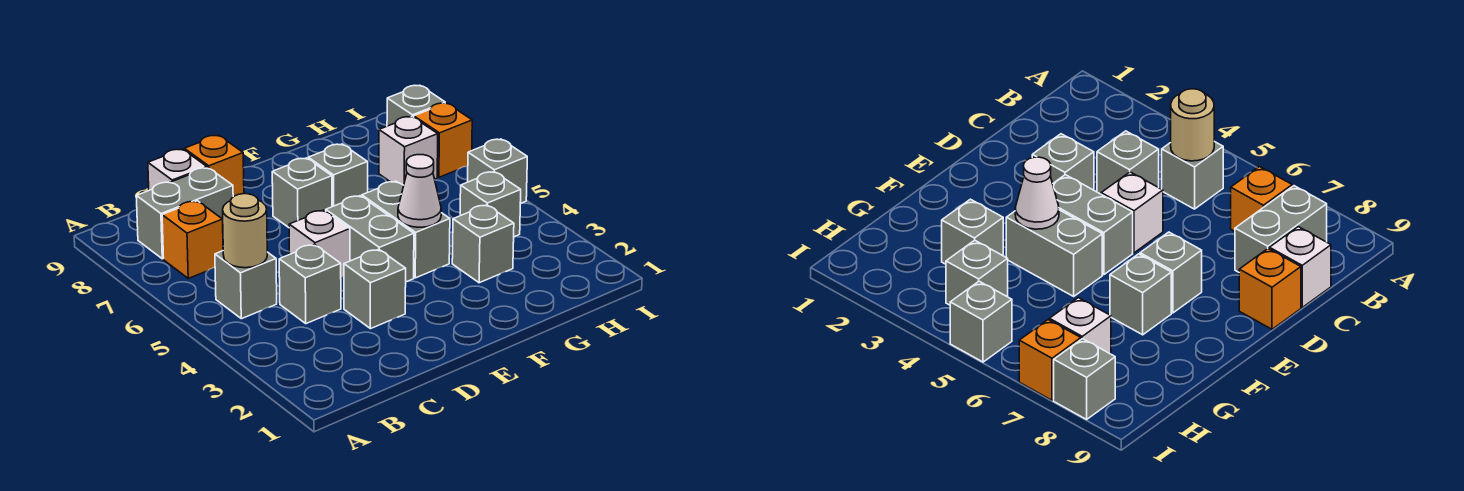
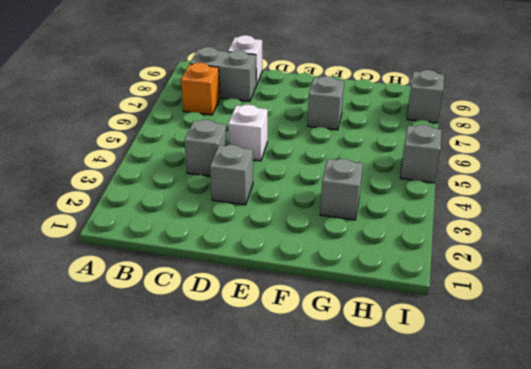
none -> grey 1x1 brick [215,251,277,319]
none -> orange 1x1 brick [184,135,244,197]
none -> grey 1x2 brick [326,196,414,282]

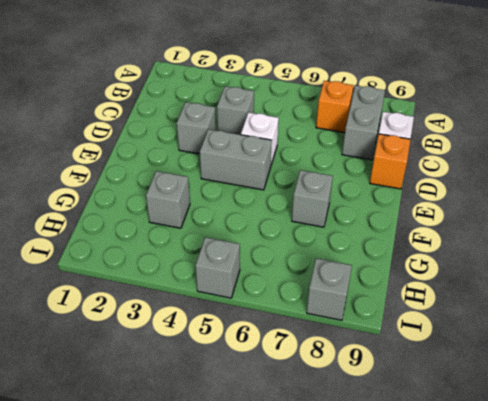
none -> grey 1x1 brick [215,251,277,319]
none -> grey 1x1 brick [272,158,332,227]
none -> grey 1x2 brick [362,181,450,278]

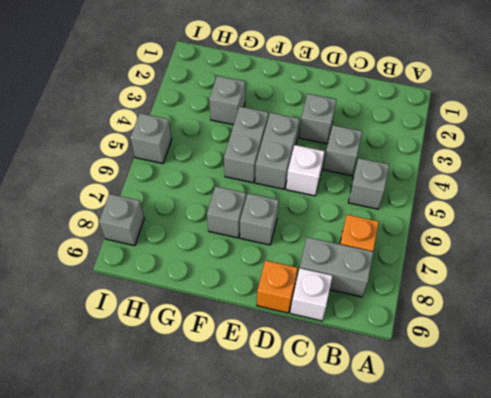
none -> grey 1x1 brick [460,172,521,237]
none -> white 1x1 brick [379,117,438,185]
none -> orange 1x1 brick [414,103,472,177]

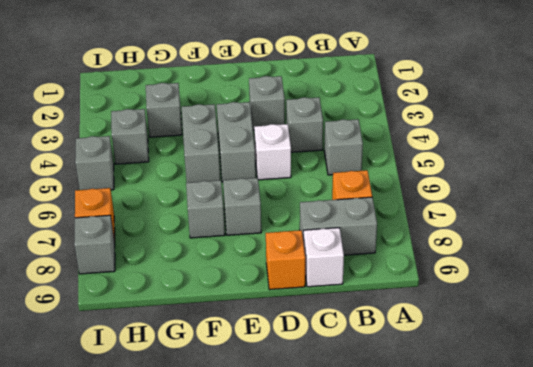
none -> white 1x1 brick [379,117,438,185]
none -> tan 1x1 round brick [223,194,267,268]
none -> white 1x1 cone [398,155,441,227]

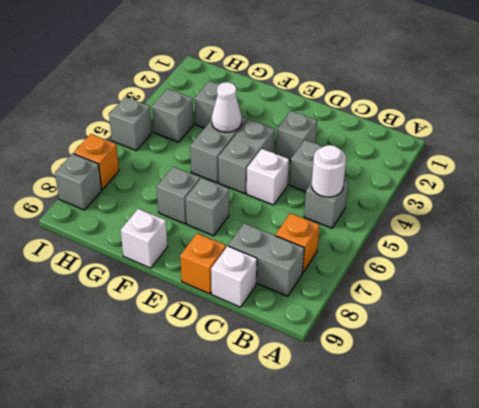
white 1x1 round brick [312,145,346,197] -> tan 1x1 round brick [223,194,267,268]
white 1x1 brick [121,209,168,268] -> white 1x1 brick moved to [379,117,438,185]

